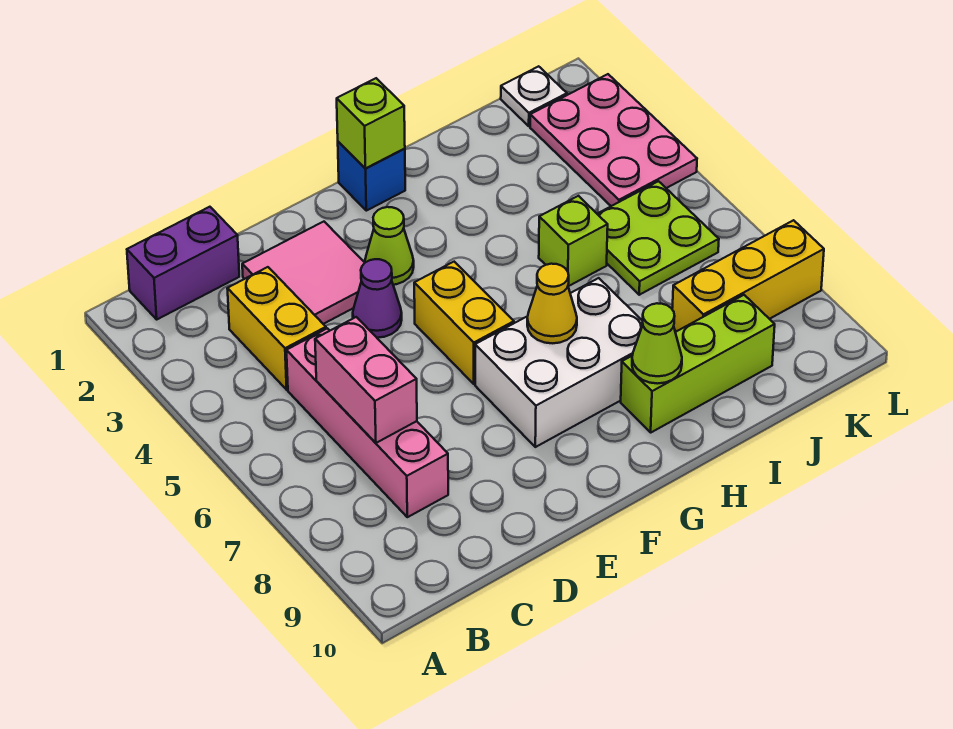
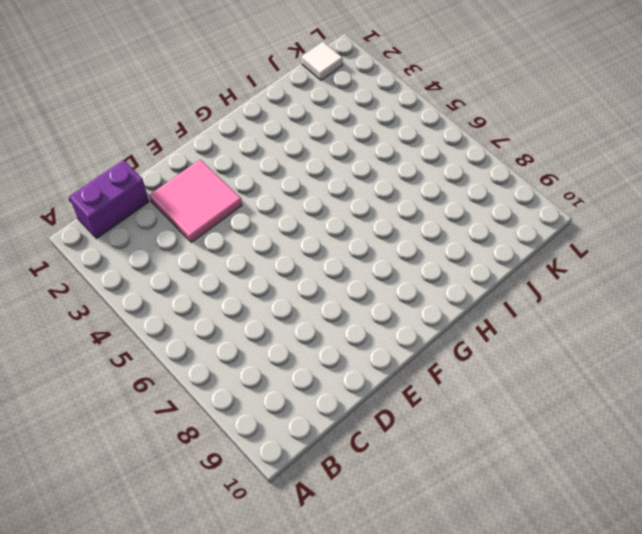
white 1x1 tile [302,42,343,80] -> white 1x1 plate [501,66,567,126]
none -> yellow 1x2 brick [227,267,326,390]
none -> pink 1x4 brick [287,328,448,517]
none -> purple 1x1 cone [353,259,402,338]

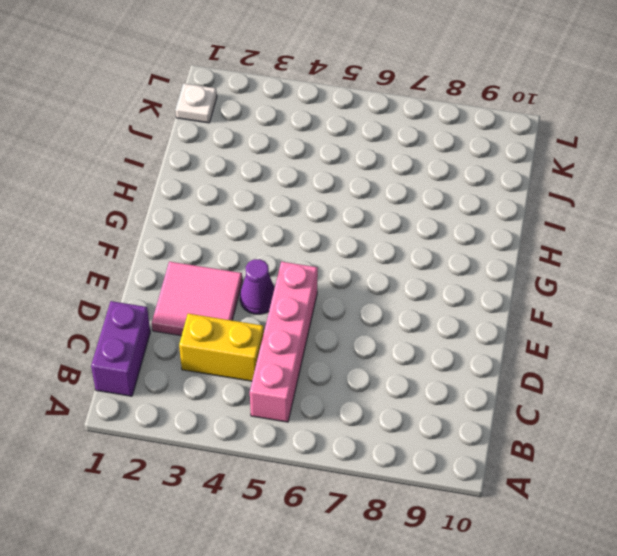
pink 1x4 brick [250,262,318,422] -> pink 1x4 brick turned to [287,328,448,517]
none -> lime 1x1 cone [365,207,414,285]
none -> yellow 1x2 brick [414,262,514,384]
none -> white 2x3 brick [475,278,643,447]

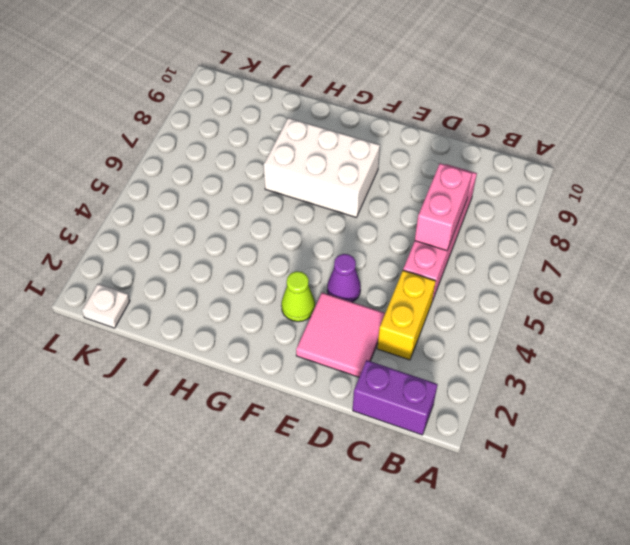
none -> yellow 1x2 brick [414,262,514,384]
none -> blue 1x1 brick [338,142,405,211]
none -> lime 1x3 brick [621,295,775,432]

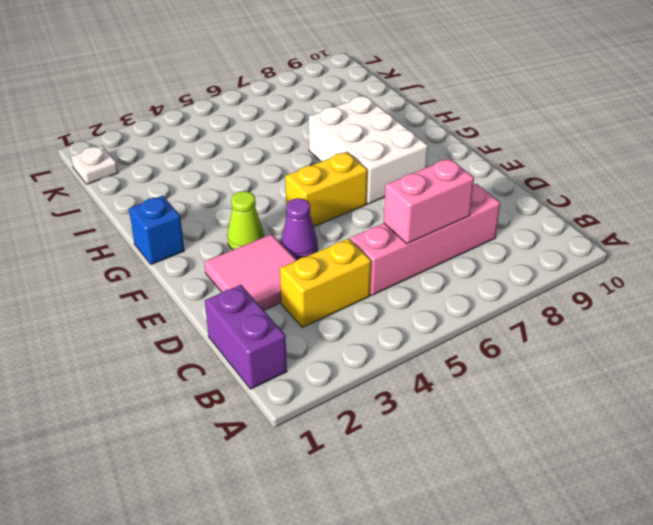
none -> lime 1x3 brick [621,295,775,432]
none -> lime 1x1 brick [539,196,608,286]
none -> lime 2x2 plate [597,181,719,295]

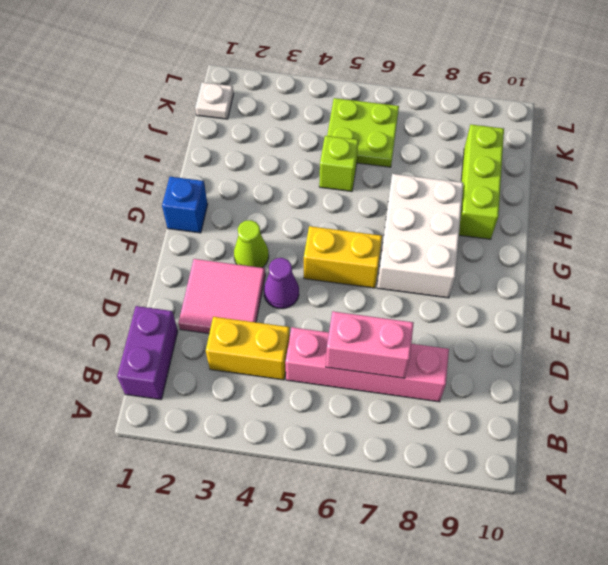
none -> yellow 1x3 brick [672,220,824,332]
none -> pink 2x3 plate [530,74,697,206]
none -> lime 1x1 brick [337,78,405,168]

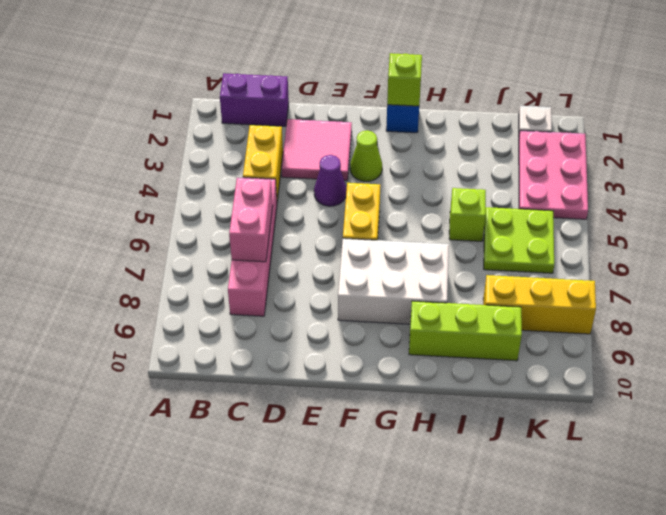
none -> yellow 1x1 cone [527,264,577,343]
none -> lime 1x1 cone [632,303,682,384]

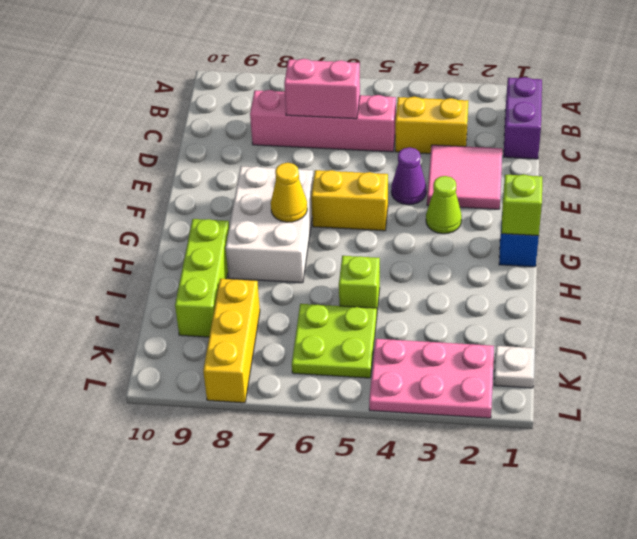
none -> lime 1x1 cone [632,303,682,384]

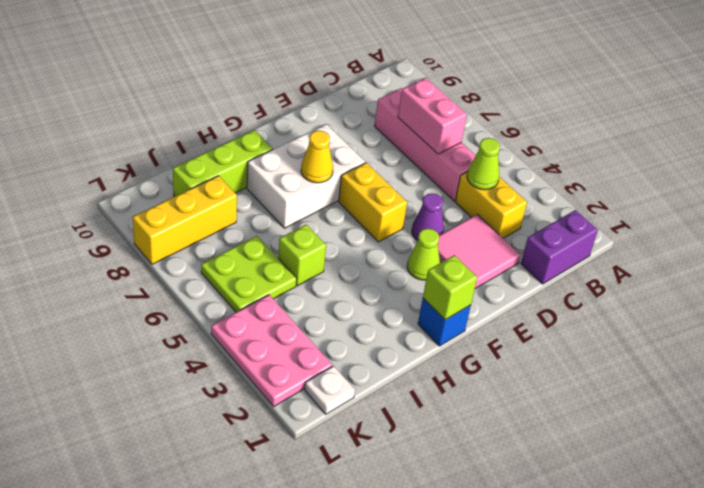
lime 1x1 cone [467,138,500,190] -> lime 1x1 cone moved to [632,303,682,384]

